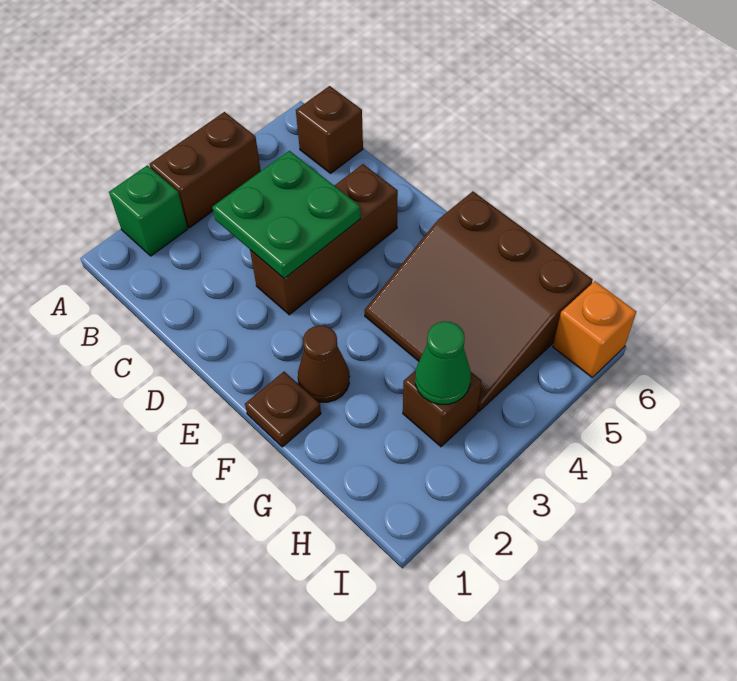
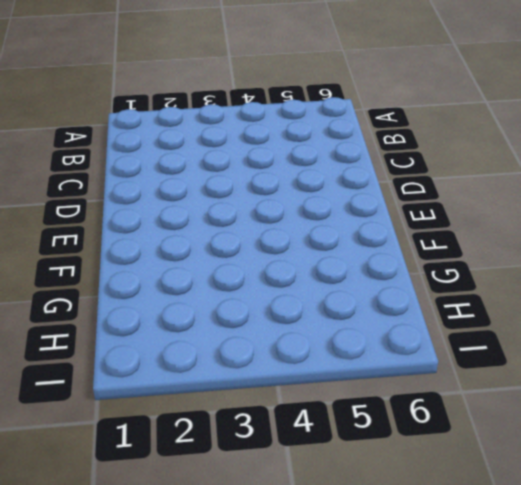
none -> green 1x1 brick [109,165,187,256]
none -> brown 1x2 brick [149,112,261,228]

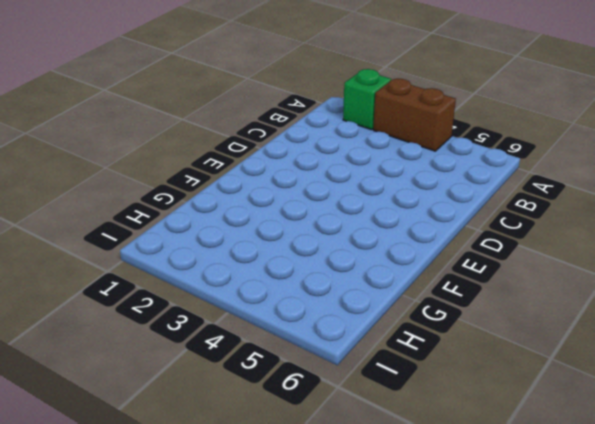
none -> brown 1x1 brick [296,86,363,173]
none -> brown 1x3 brick [250,164,398,315]

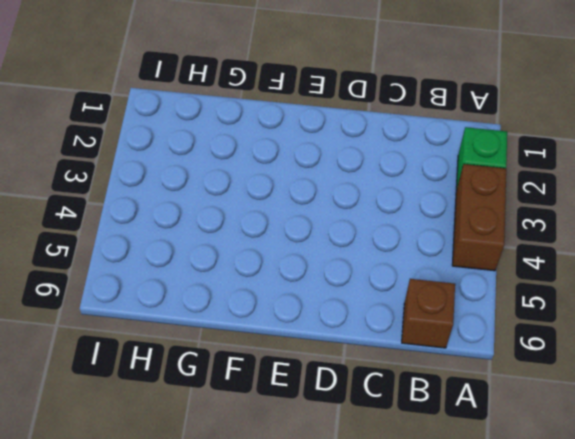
none -> brown 1x3 brick [250,164,398,315]
none -> brown 1x1 plate [245,372,321,447]

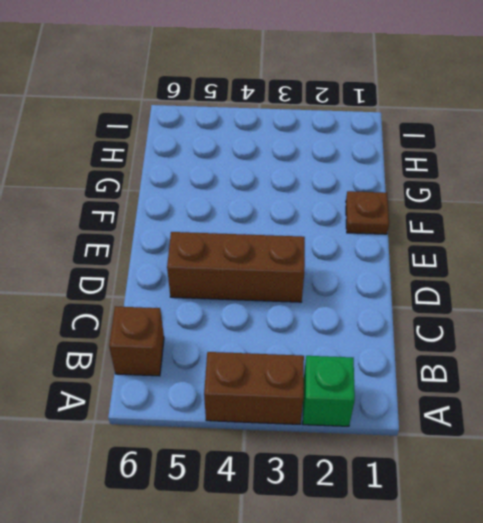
none -> brown 1x1 cone [298,326,350,402]
none -> brown 3x3 slope [365,191,593,412]

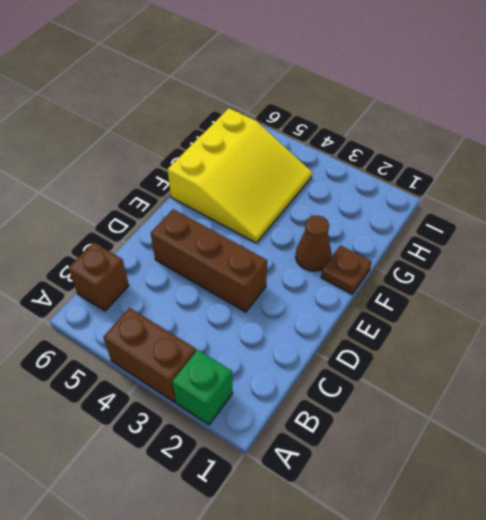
yellow 3x3 slope [167,108,312,243] -> brown 3x3 slope [365,191,593,412]
none -> brown 1x1 brick [403,371,482,447]
none -> orange 1x1 brick [553,281,636,377]

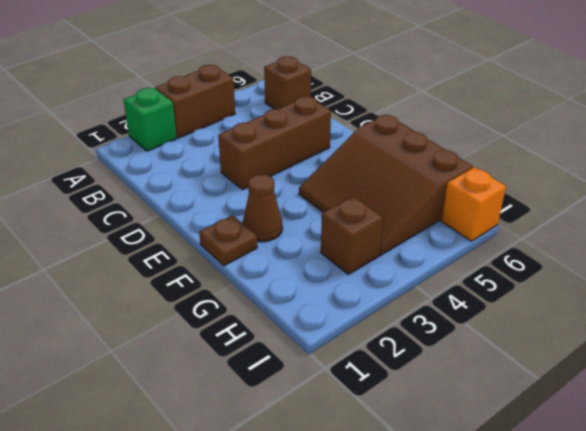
none -> green 2x2 plate [212,151,360,279]
none -> green 1x1 cone [415,321,471,404]

